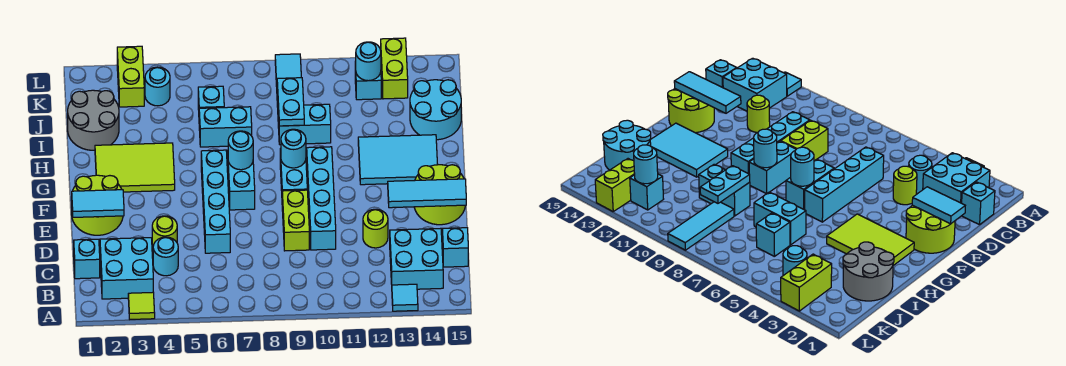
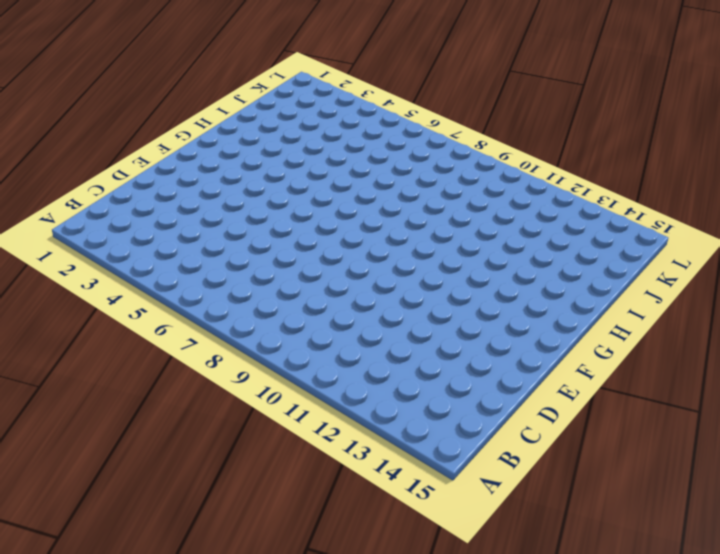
none -> lime 1x1 tile [128,292,155,319]
none -> cyan 1x1 tile [392,284,418,311]
none -> cyan 2x2 brick [100,238,153,299]
none -> cyan 2x2 brick [390,228,443,289]

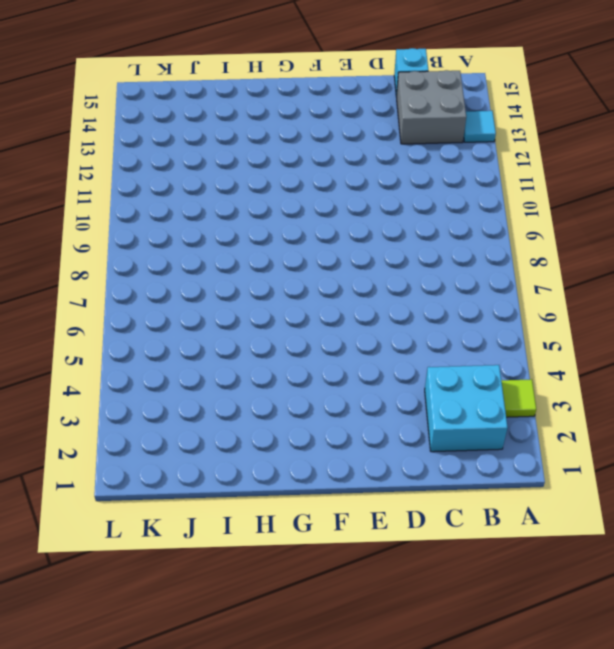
grey 2x2 brick [396,70,466,144] -> cyan 2x2 brick [390,228,443,289]
none -> cyan 1x1 brick [74,239,100,279]
none -> cyan 1x1 round brick [153,237,178,276]
none -> lime 1x1 round brick [152,216,177,246]
none -> cyan 1x4 brick [201,150,230,253]

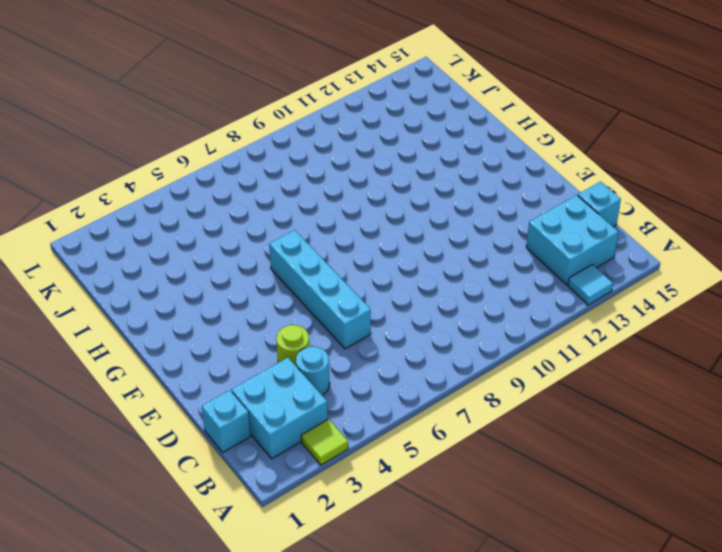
none -> lime 1x2 brick [282,190,309,251]
none -> cyan 1x4 brick [307,147,336,250]
none -> lime 1x1 round brick [363,209,388,248]
none -> lime 2x2 round brick [72,175,123,235]

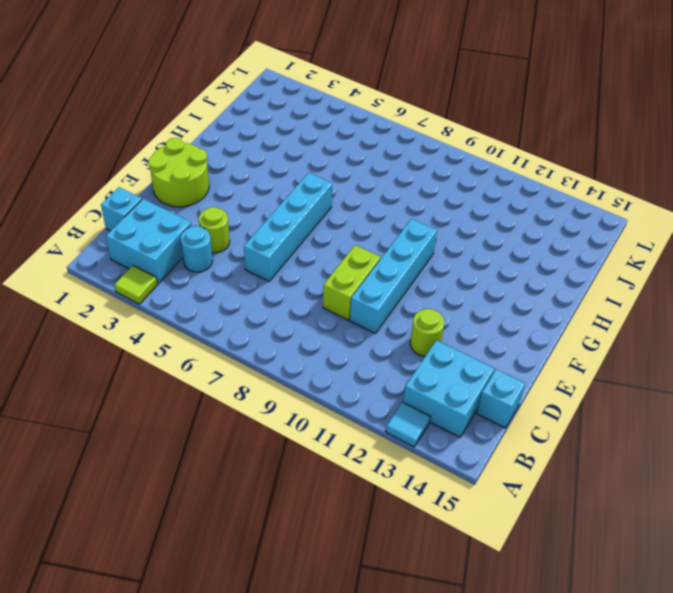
none -> lime 2x2 round brick [414,165,465,225]
none -> cyan 1x2 brick [228,162,255,210]
none -> cyan 1x2 brick [280,149,307,191]
none -> lime 2x3 tile [95,143,175,192]

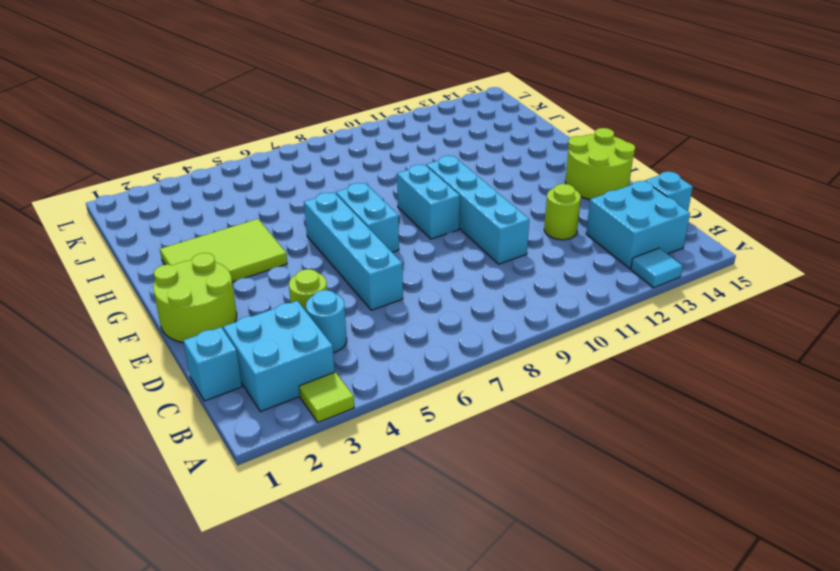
none -> lime 1x2 brick [282,190,309,251]
none -> cyan 2x3 tile [358,135,438,185]
none -> grey 2x2 round brick [68,90,119,150]
none -> cyan 1x2 brick [199,107,252,147]

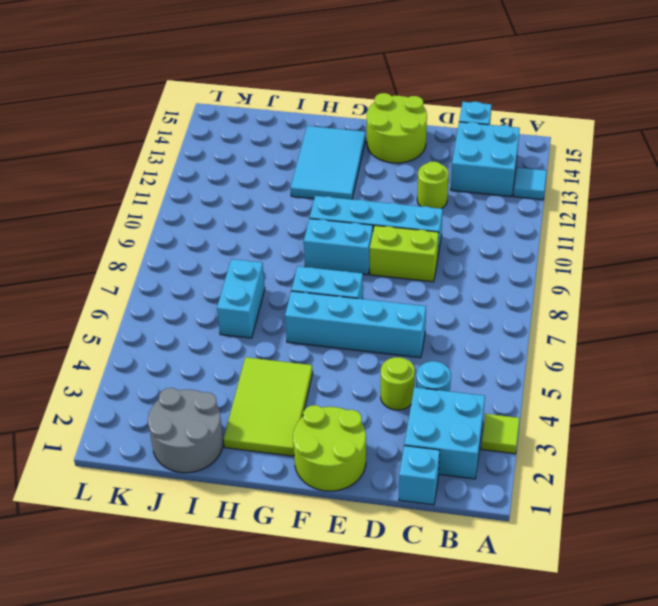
none -> cyan 1x2 brick [278,104,331,145]
none -> cyan 2x2 round brick [410,80,461,140]
none -> cyan 1x1 brick [198,86,224,110]
none -> cyan 1x3 tile [275,54,301,107]

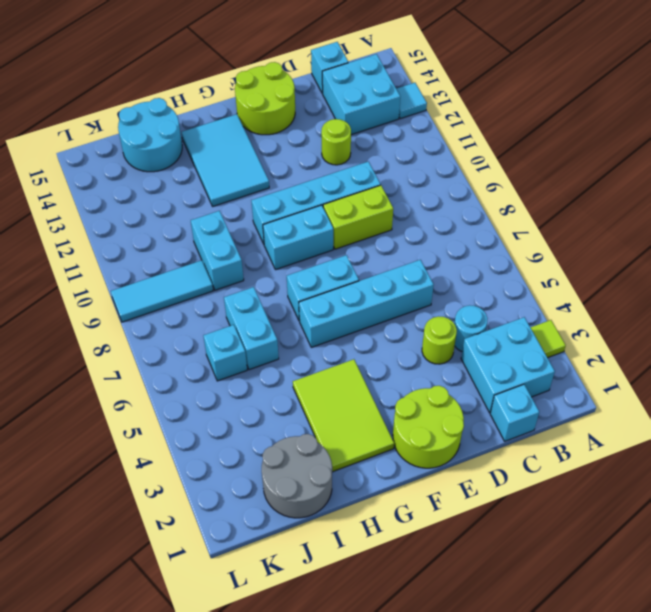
none -> lime 1x2 brick [117,46,144,107]
none -> cyan 1x1 round brick [145,67,170,106]
none -> cyan 1x1 brick [355,61,381,100]
none -> lime 1x2 brick [381,38,408,99]

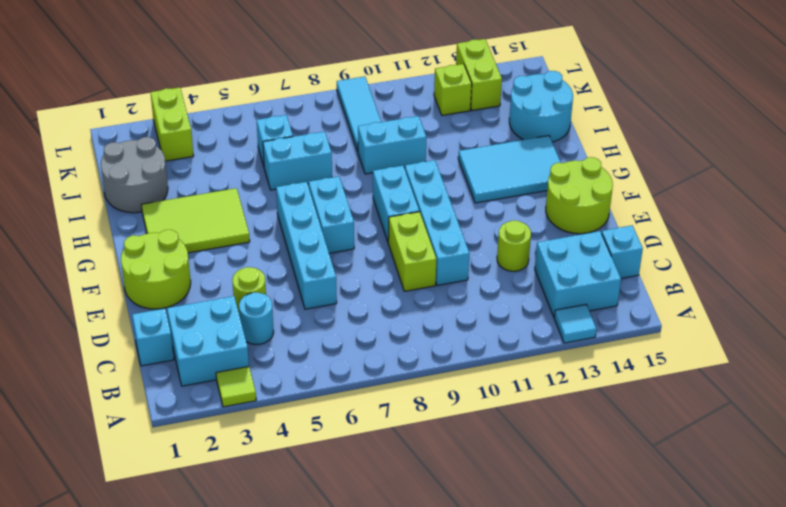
lime 1x1 brick [434,64,472,115] -> cyan 1x1 brick [355,61,381,100]
none -> cyan 1x1 round brick [145,67,170,106]
none -> cyan 1x2 tile [72,190,124,217]
none -> cyan 1x3 tile [388,179,466,208]
none -> cyan 1x1 round brick [228,131,253,170]

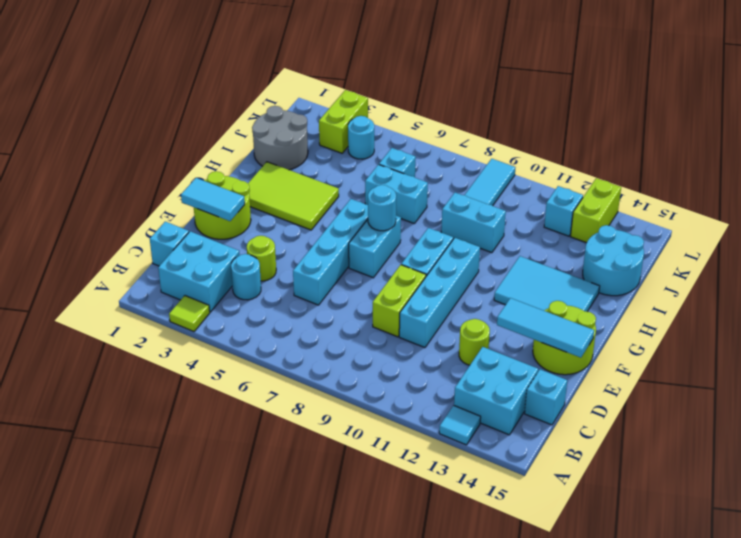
none -> cyan 1x1 round brick [281,129,306,168]
none -> cyan 1x2 plate [277,78,304,126]
none -> cyan 1x1 round brick [355,42,381,81]

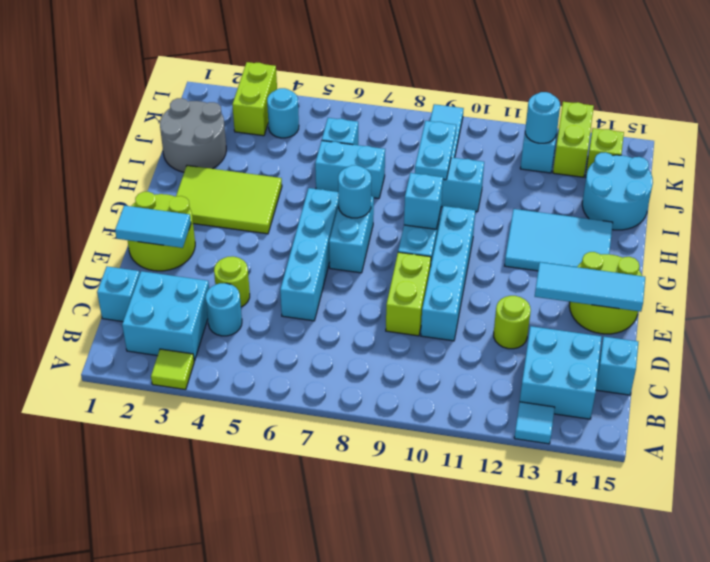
cyan 1x1 brick [404,173,443,229] -> cyan 1x1 round brick [281,129,306,168]
lime 1x1 brick [586,128,624,176] -> none

